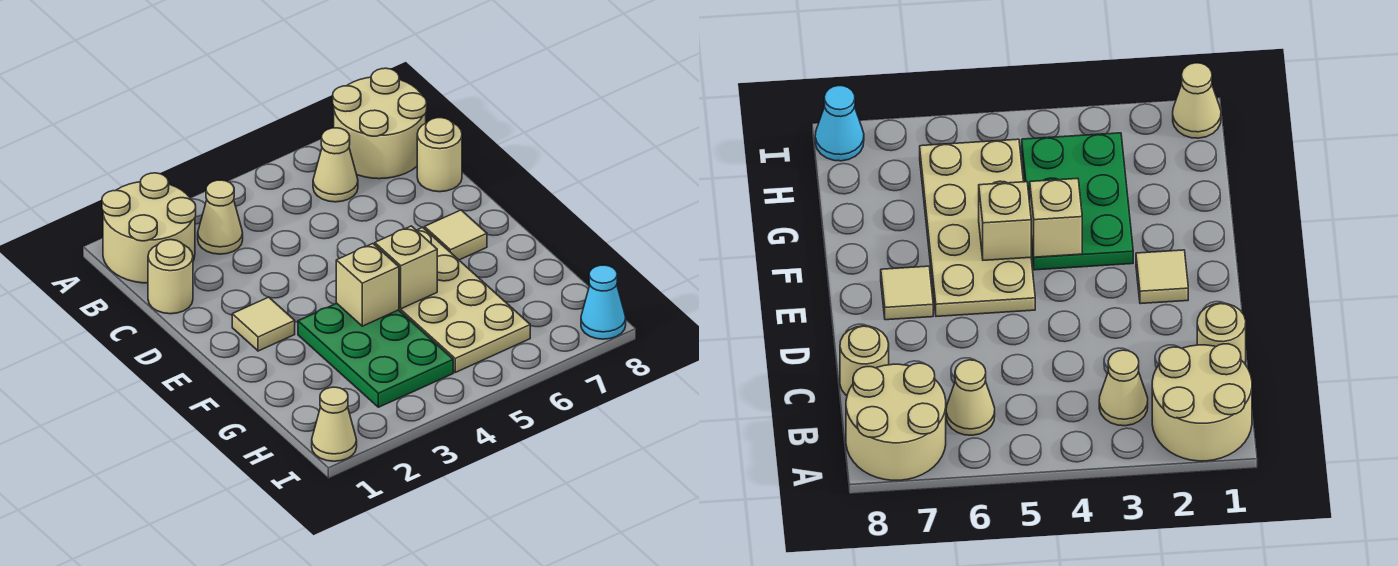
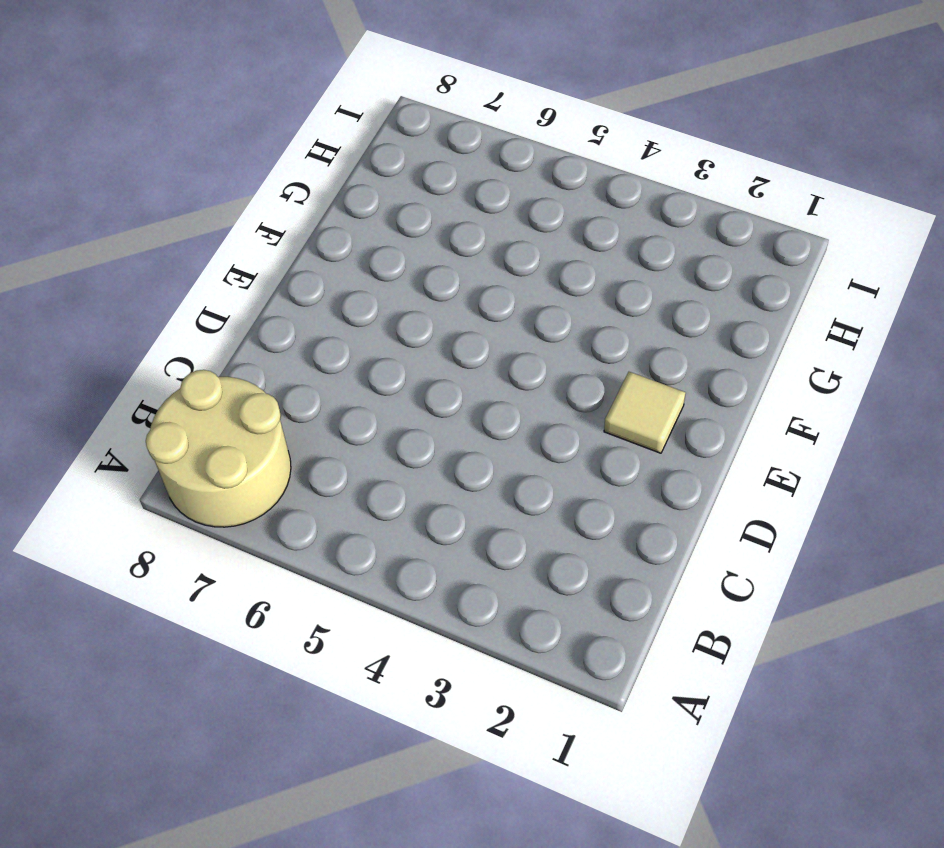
none -> tan 2x2 round brick [102,173,196,283]
none -> tan 1x1 cone [198,180,243,254]
none -> tan 1x1 cone [313,128,358,202]

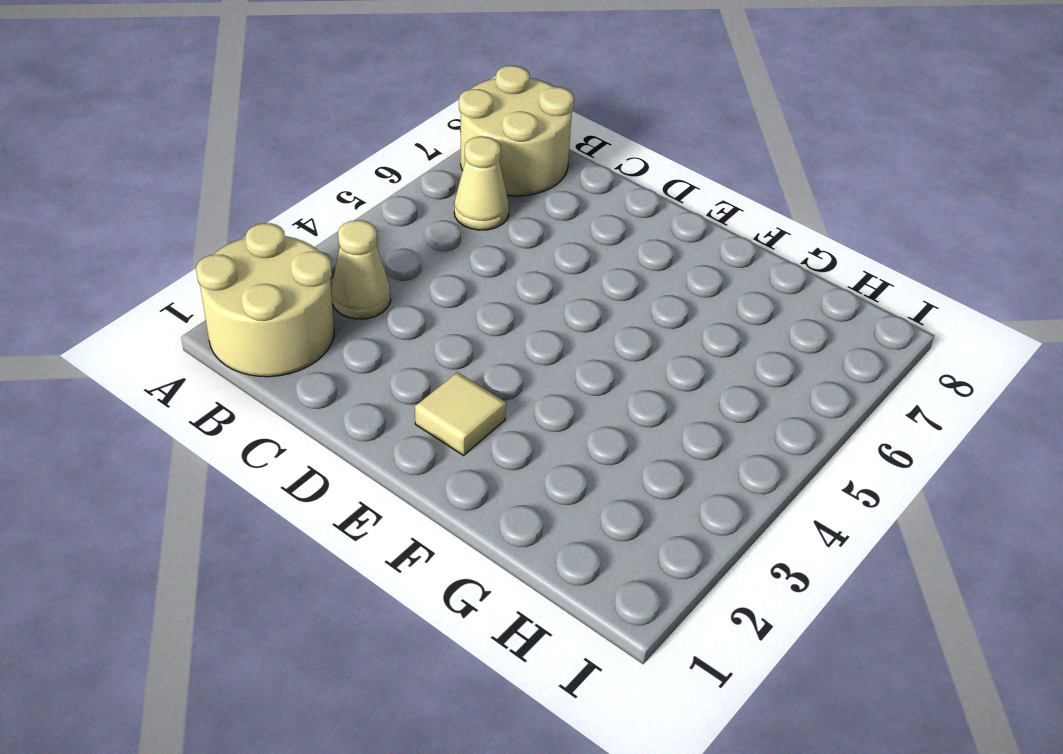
none -> tan 1x1 round brick [148,240,193,314]
none -> tan 1x1 round brick [417,118,462,192]
none -> tan 2x4 plate [399,227,530,372]

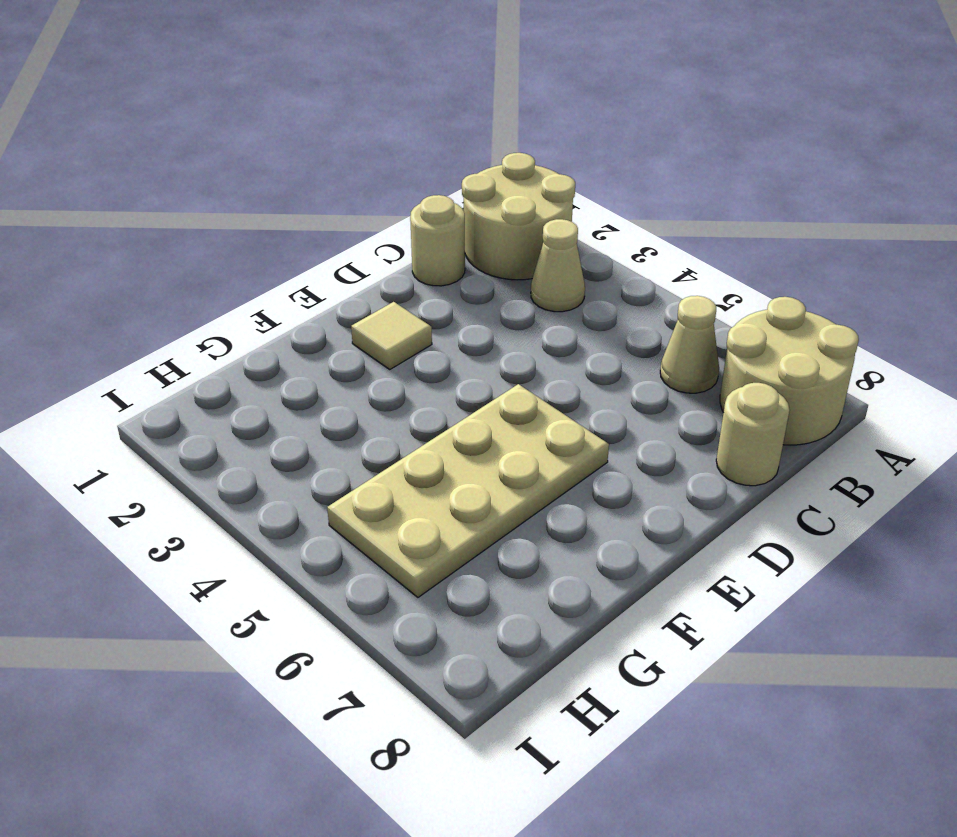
none -> tan 1x1 tile [425,210,487,260]
none -> green 2x3 plate [298,303,453,407]
none -> tan 1x1 cone [312,387,357,461]

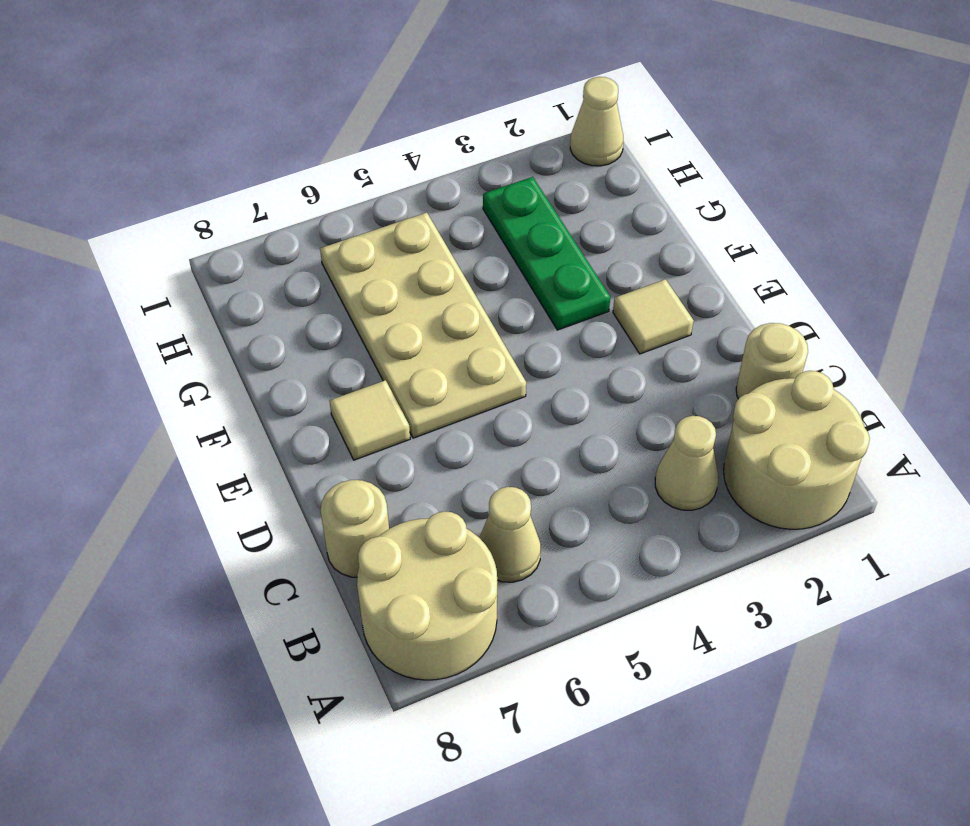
green 1x3 plate [483,177,610,330] -> green 2x3 plate [298,303,453,407]
none -> cyan 1x1 cone [581,265,626,339]
none -> tan 1x1 brick [336,244,399,326]
none -> tan 1x1 brick [375,226,437,309]

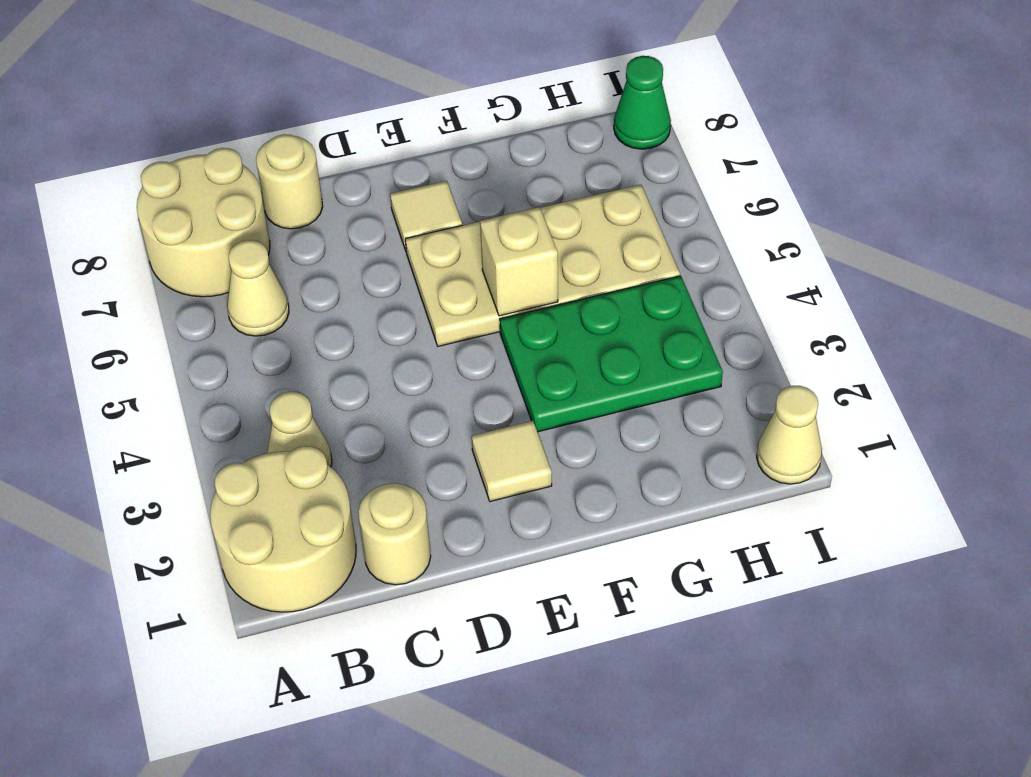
green 1x1 cone [614,56,671,149] -> cyan 1x1 cone [581,265,626,339]
none -> tan 1x1 brick [336,244,399,326]

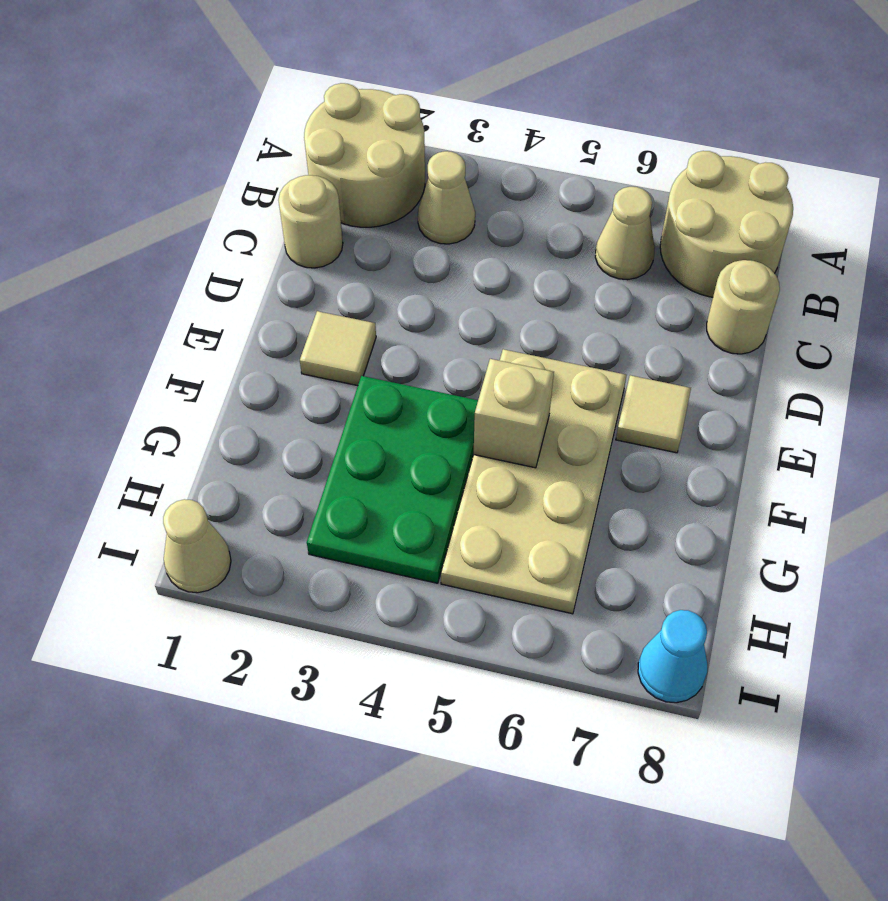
none -> tan 1x1 brick [336,244,399,326]

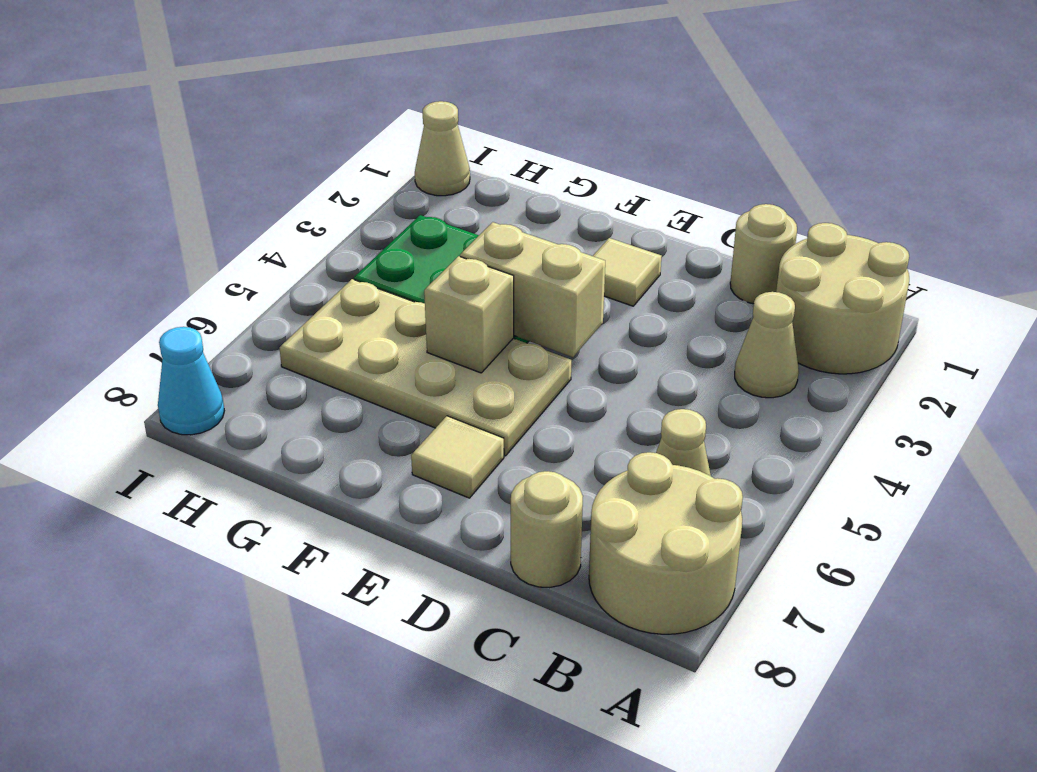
tan 1x2 brick [460,222,605,357] -> tan 1x1 brick [336,244,399,326]

